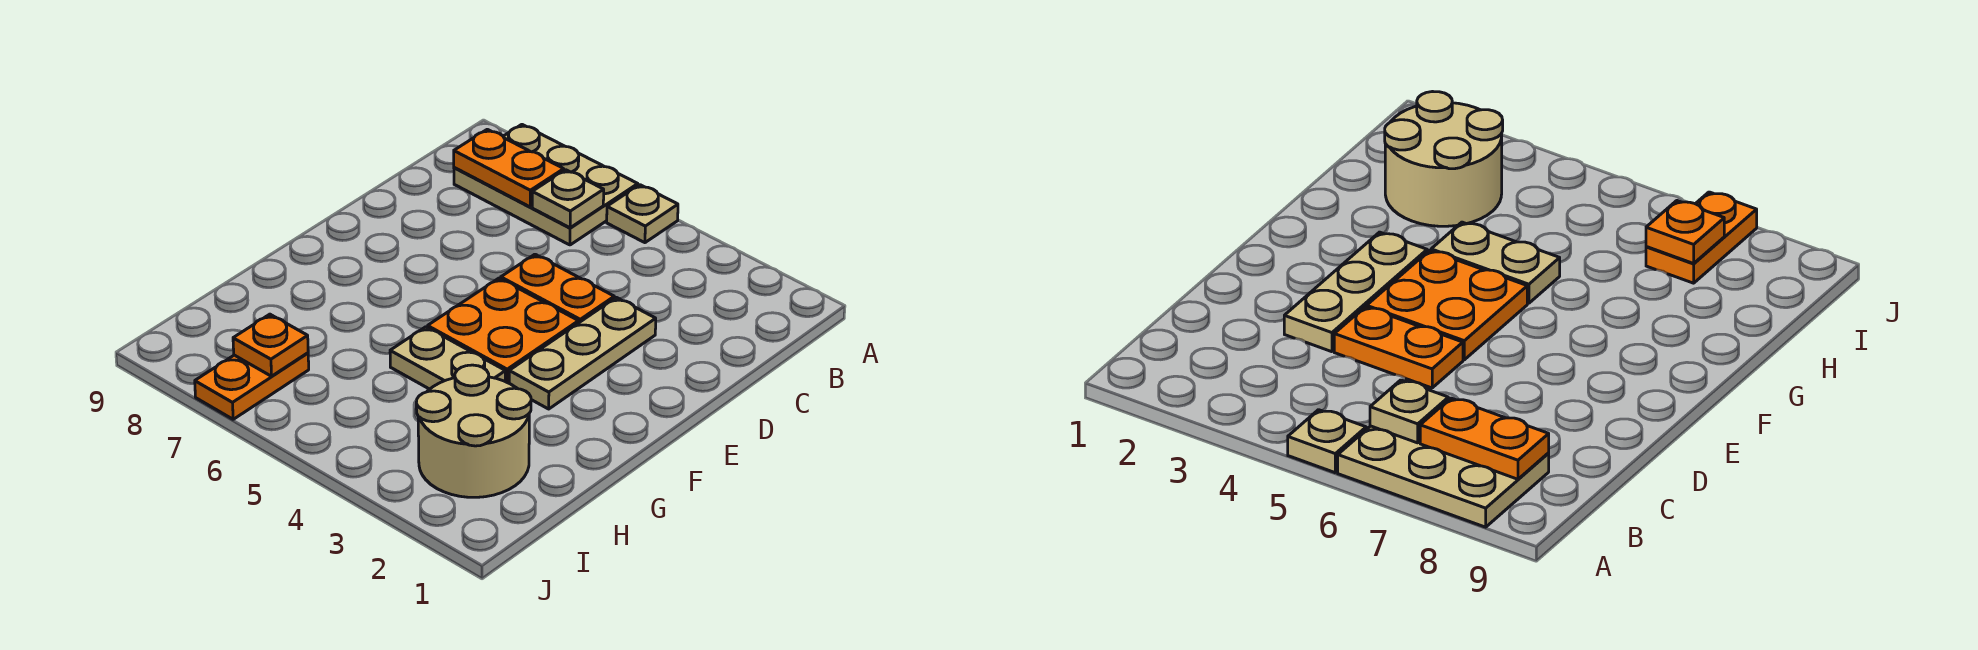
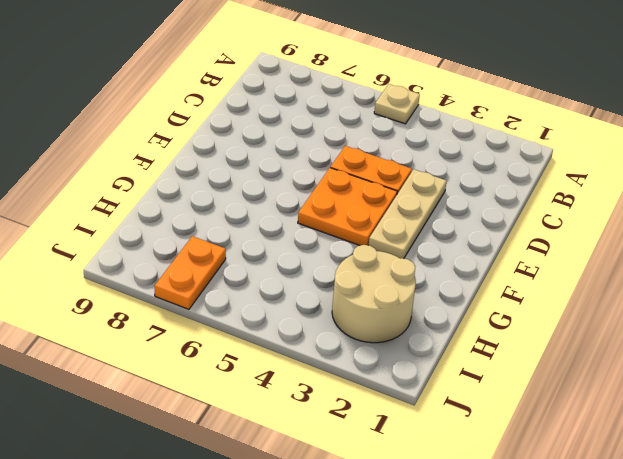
none -> tan 2x3 plate [454,125,638,245]
none -> tan 1x2 plate [390,327,505,389]

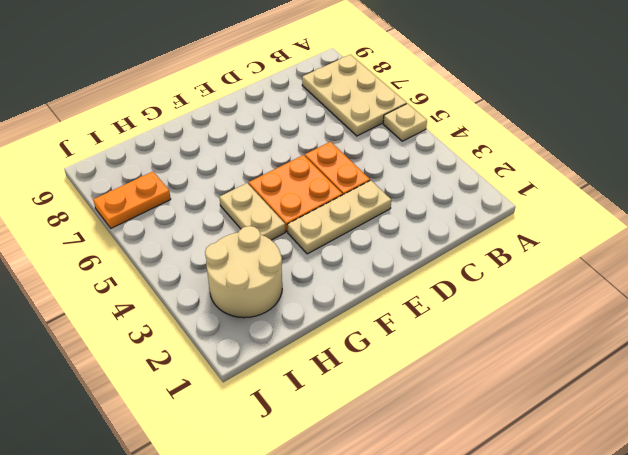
none -> tan 1x1 plate [532,170,604,228]
none -> orange 1x2 plate [454,129,564,207]

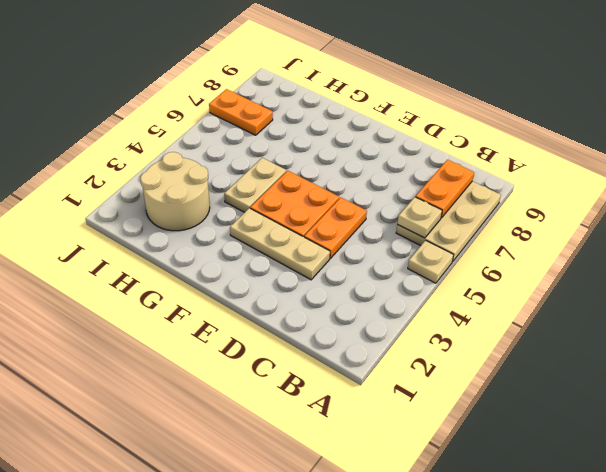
none -> orange 1x1 plate [233,314,308,376]

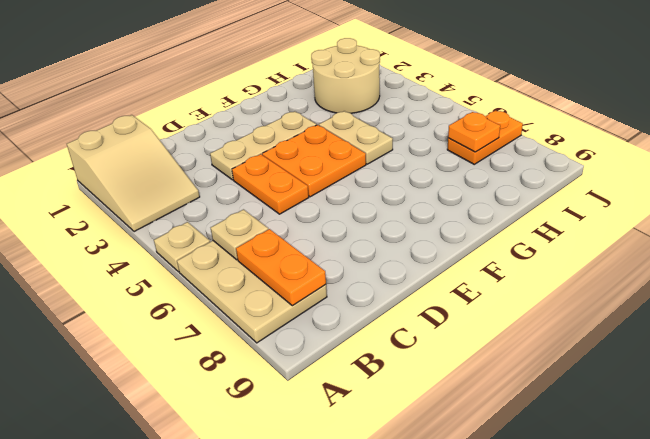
tan 2x3 slope [67,115,200,232] -> none

